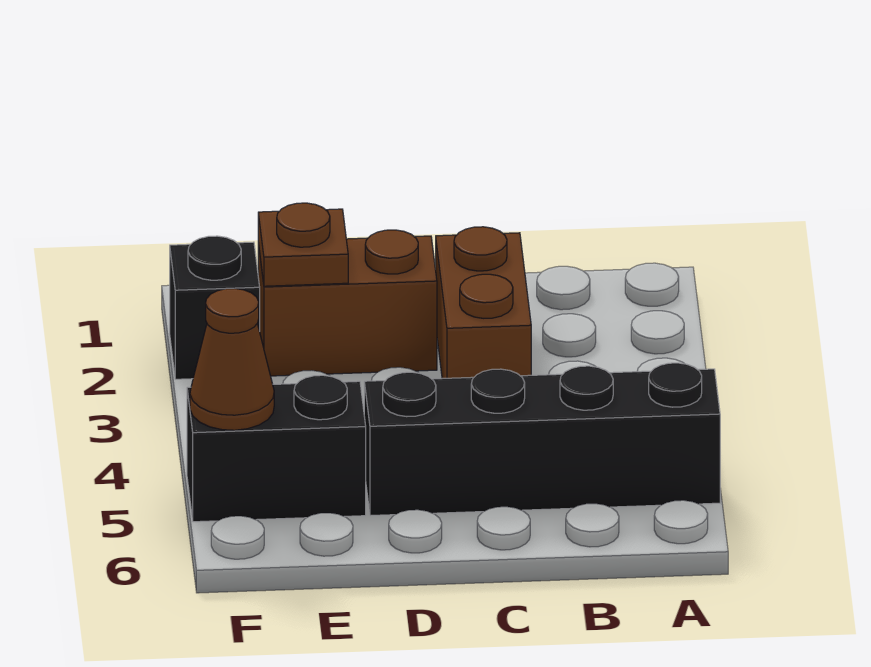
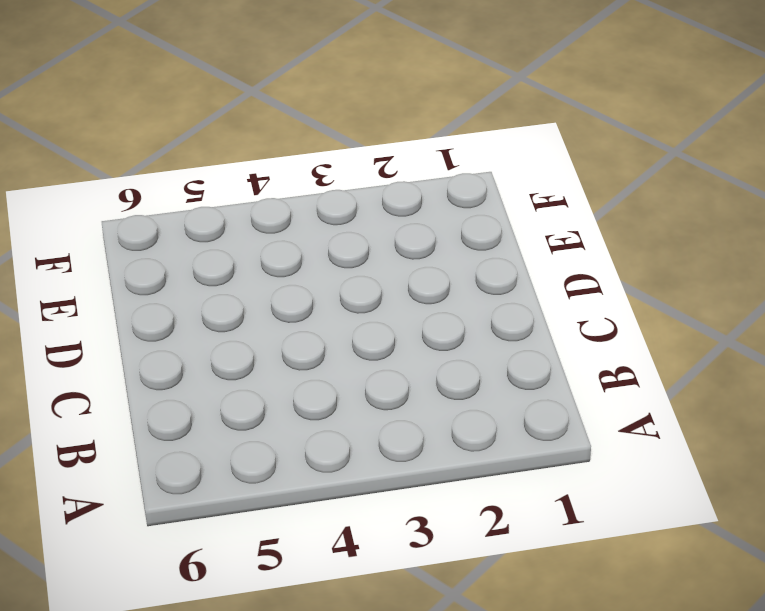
none -> black 1x4 brick [364,363,720,516]
none -> brown 1x2 brick [436,227,531,378]

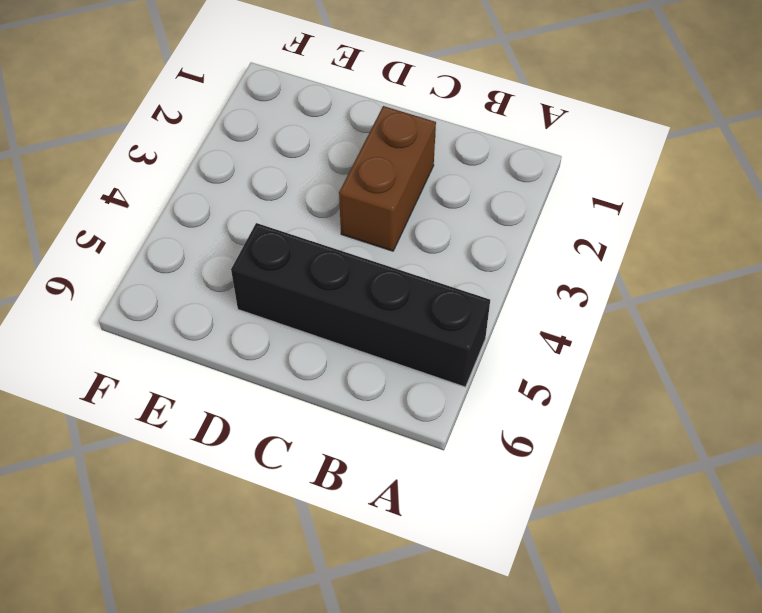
none -> brown 1x2 brick [258,230,437,376]
none -> black 1x2 brick [187,375,366,522]

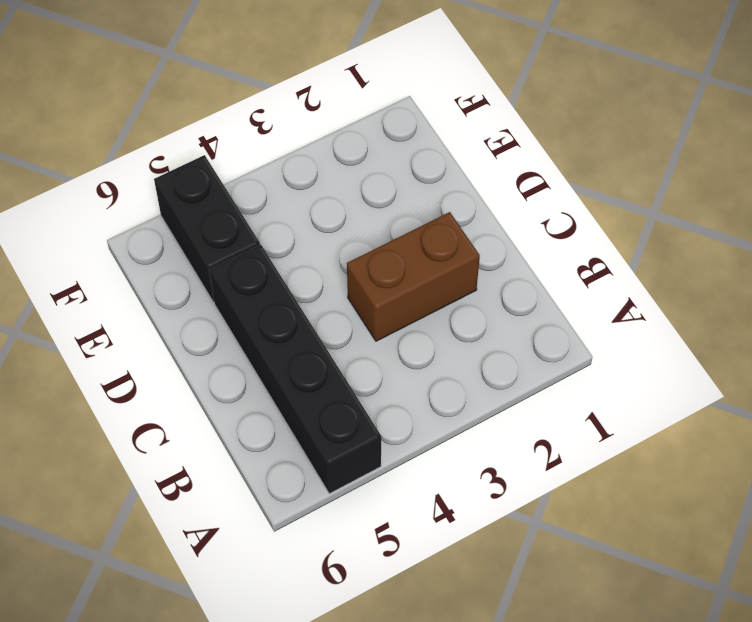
none -> brown 1x2 brick [258,230,437,376]
none -> black 1x1 brick [170,236,260,379]

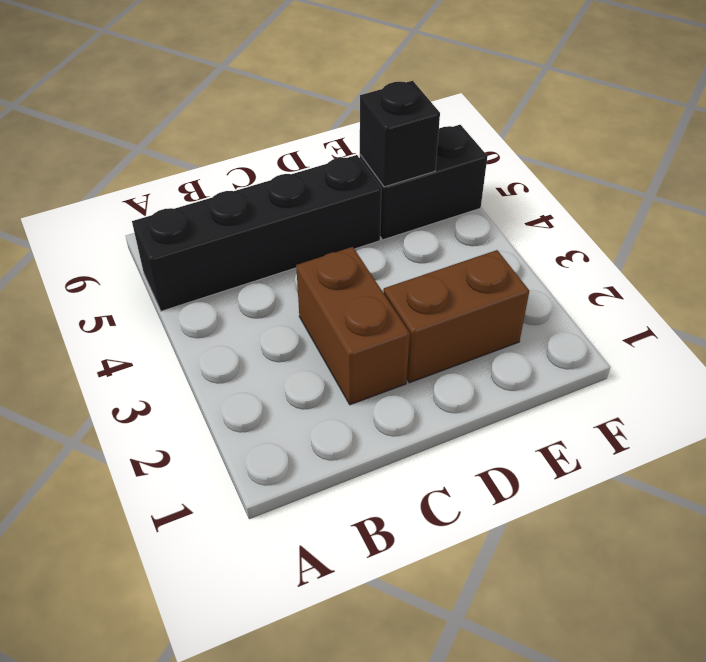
black 1x1 brick [360,81,440,187] -> black 1x1 brick moved to [170,236,260,379]
none -> brown 1x1 plate [258,203,348,286]
none -> brown 1x1 cone [190,288,274,430]

